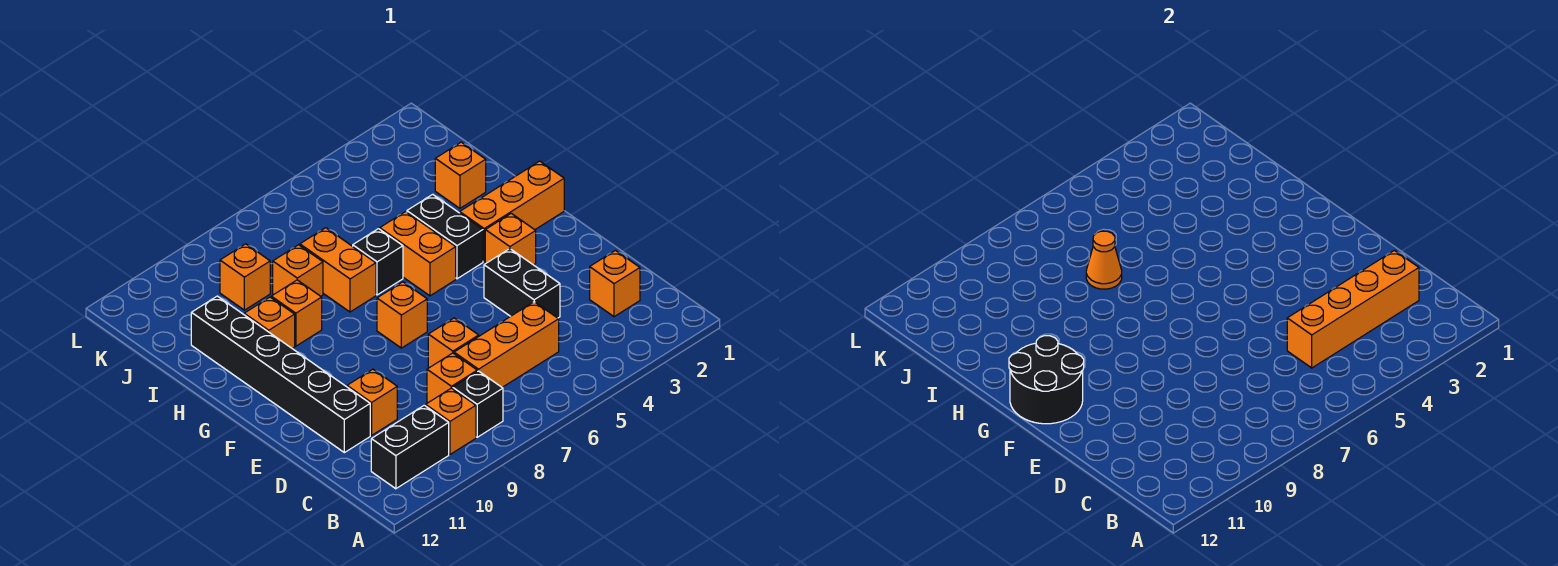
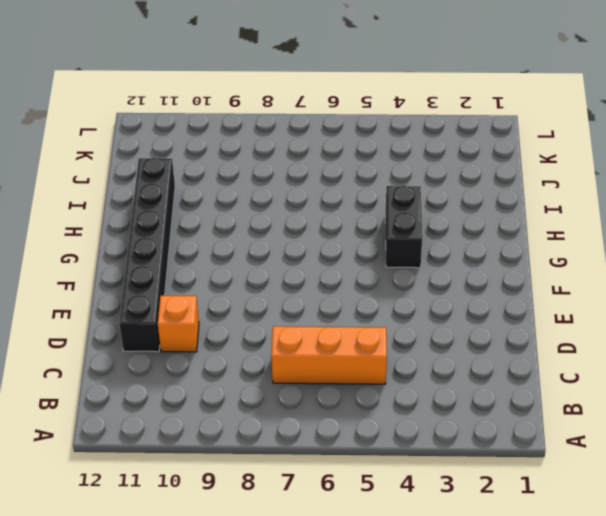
none -> black 1x1 brick [453,371,503,437]
none -> orange 1x1 brick [426,388,476,454]
none -> black 1x2 brick [371,405,449,489]

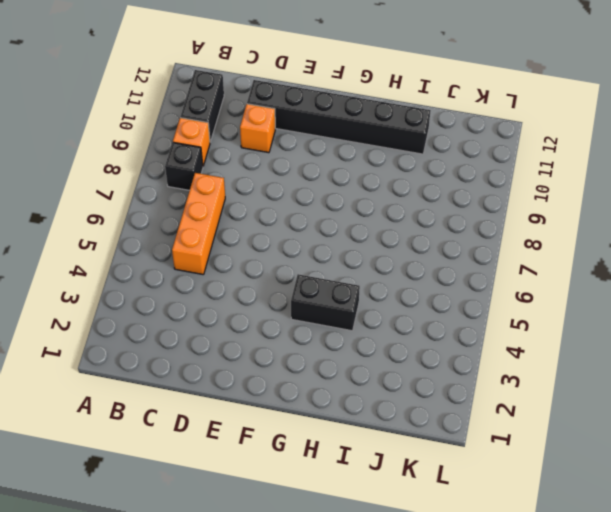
none -> orange 1x1 brick [590,250,640,317]
none -> orange 1x1 brick [427,353,477,403]
none -> black 1x2 brick [484,249,560,318]

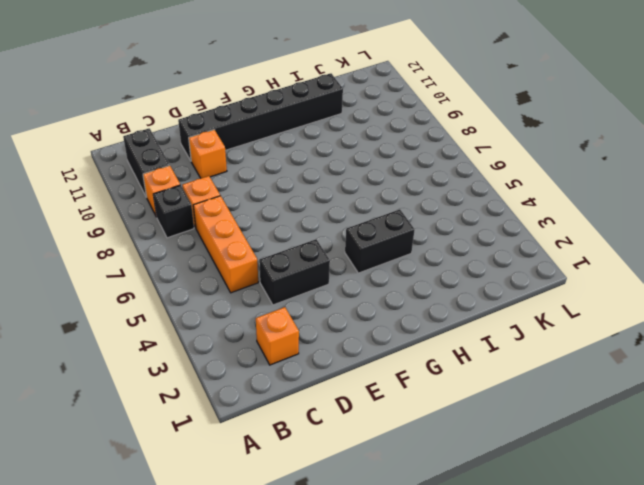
none -> orange 1x1 brick [428,318,479,368]
none -> orange 1x1 brick [485,213,536,265]
none -> orange 1x1 brick [377,282,427,348]

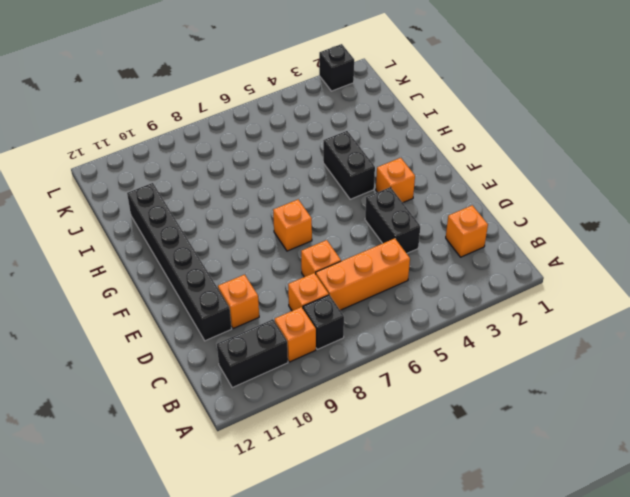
black 1x1 brick [319,44,354,91] -> black 1x1 brick moved to [353,229,403,295]
none -> orange 1x3 brick [460,161,564,261]
none -> orange 1x2 brick [380,212,456,296]
none -> orange 1x2 brick [300,228,376,312]

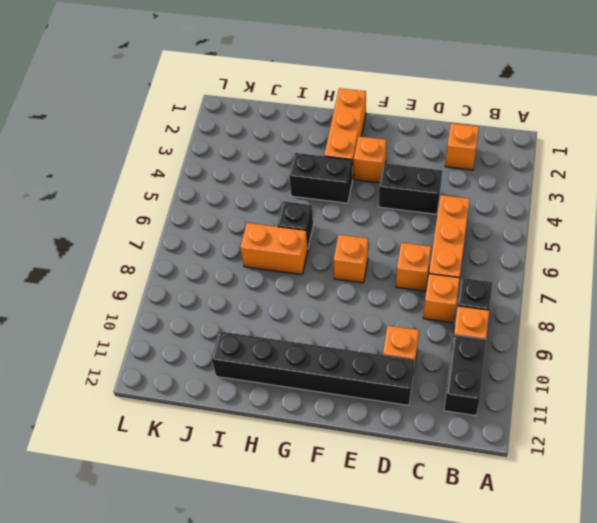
none -> orange 1x2 brick [380,212,456,296]
none -> orange 1x1 brick [271,280,322,346]
none -> orange 1x1 brick [244,297,295,349]

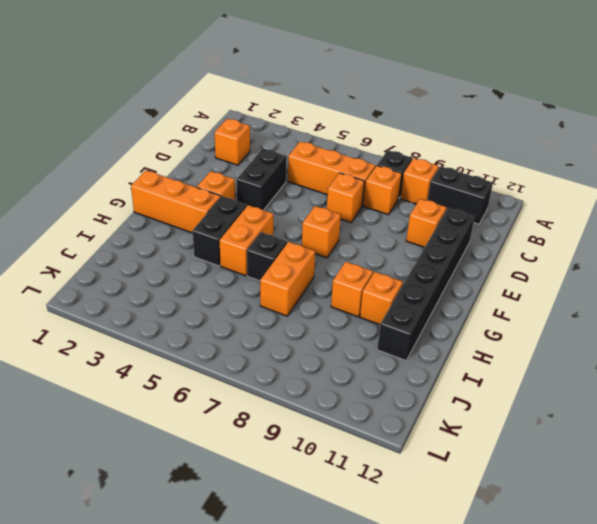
none -> orange 1x1 brick [435,142,486,208]
none -> orange 1x1 brick [273,245,323,296]
none -> orange 1x1 brick [220,244,270,310]

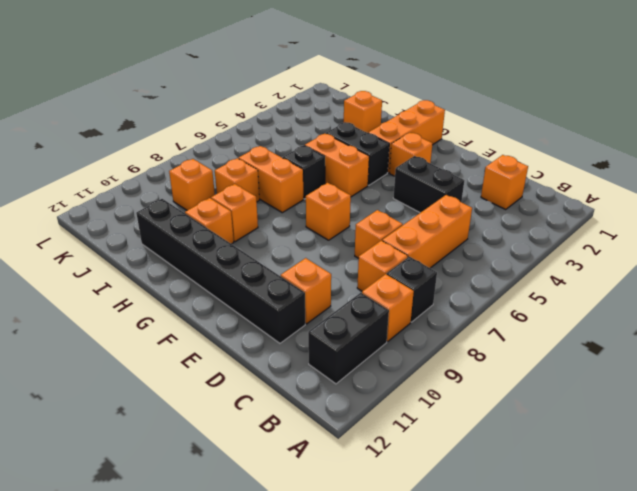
none -> orange 1x4 brick [1287,250,1419,368]
none -> black 2x2 round brick [1009,336,1084,424]
none -> orange 1x1 cone [1086,231,1122,289]

